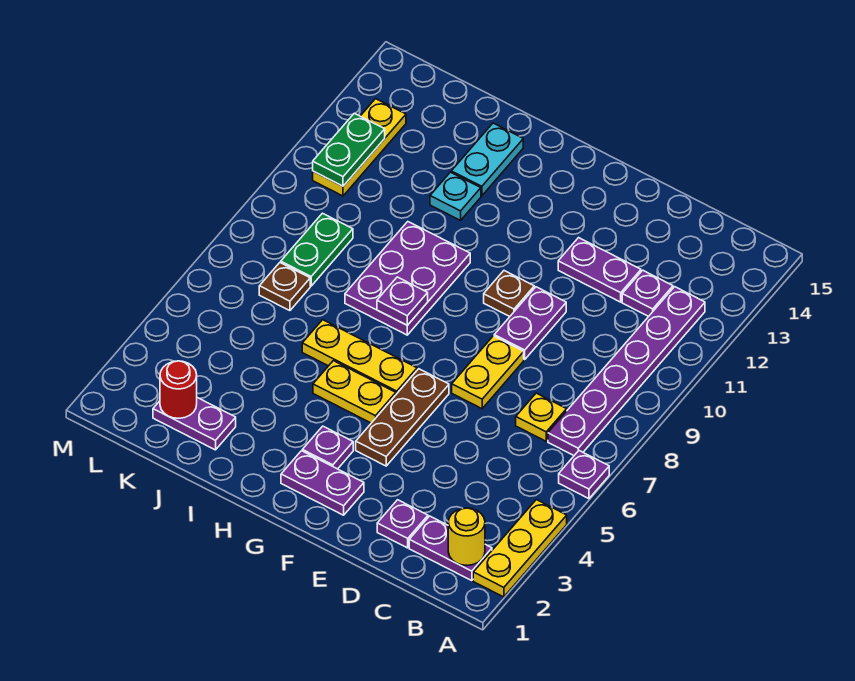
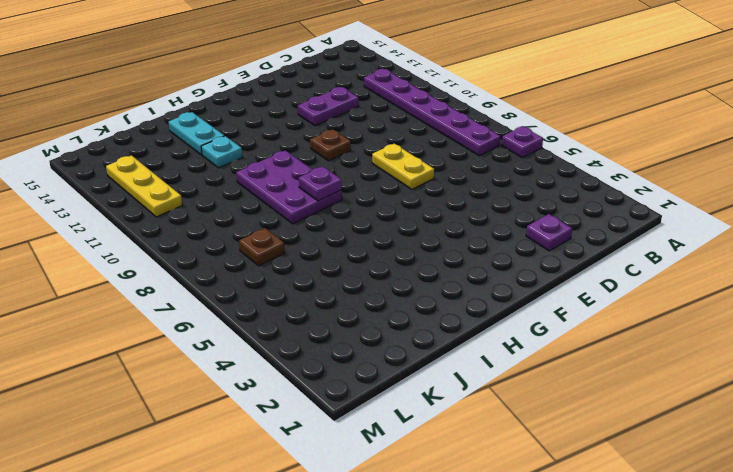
none -> yellow 1x3 plate [473,500,567,597]
none -> purple 1x2 plate [409,516,492,581]
none -> yellow 1x1 plate [516,393,567,441]

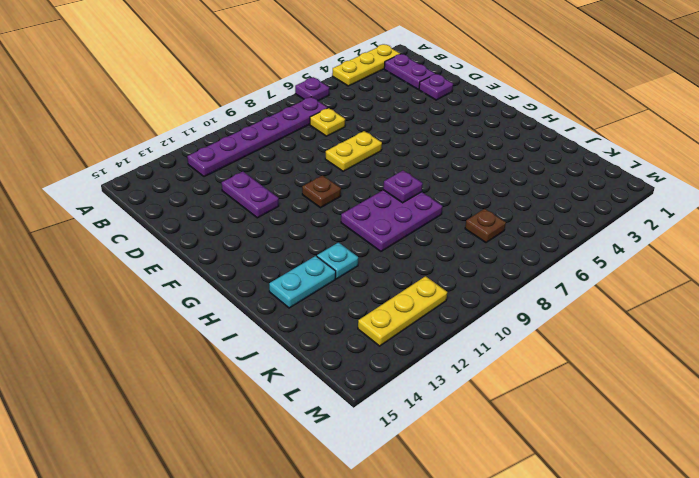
none -> purple 1x1 plate [622,270,673,316]
none -> purple 1x2 plate [494,287,566,359]
none -> purple 1x2 plate [281,451,364,515]

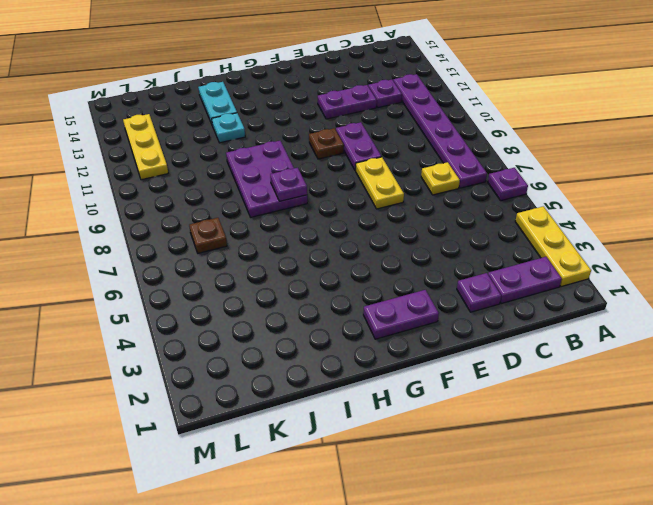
none -> brown 1x3 plate [356,369,449,466]
none -> purple 1x1 plate [302,426,353,469]
none -> yellow 1x2 plate [313,361,396,423]

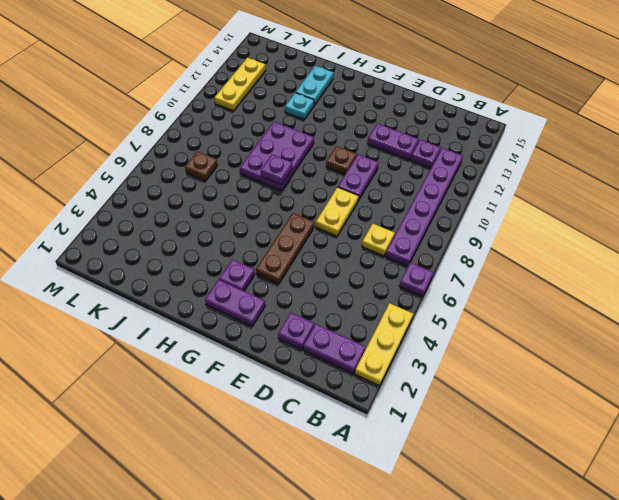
none -> yellow 1x2 plate [313,361,396,423]
none -> yellow 1x3 plate [302,320,417,394]
none -> purple 1x2 plate [153,398,236,450]

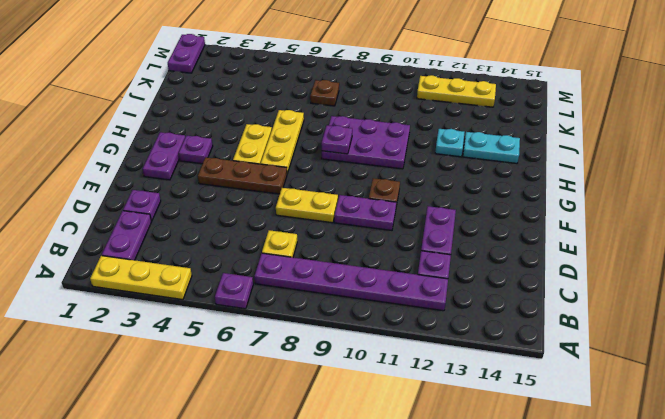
purple 1x2 plate [168,34,205,73] -> purple 1x2 plate moved to [153,398,236,450]
none -> green 1x2 plate [281,213,353,286]
none -> yellow 1x1 round brick [448,508,485,565]
none -> red 1x1 round brick [160,361,197,418]

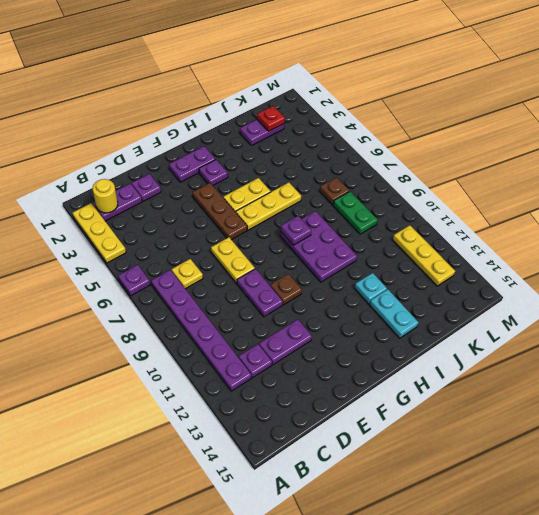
red 1x1 plate [257,106,285,131] -> red 1x1 round brick [160,361,197,418]
none -> green 1x2 plate [313,113,385,186]

